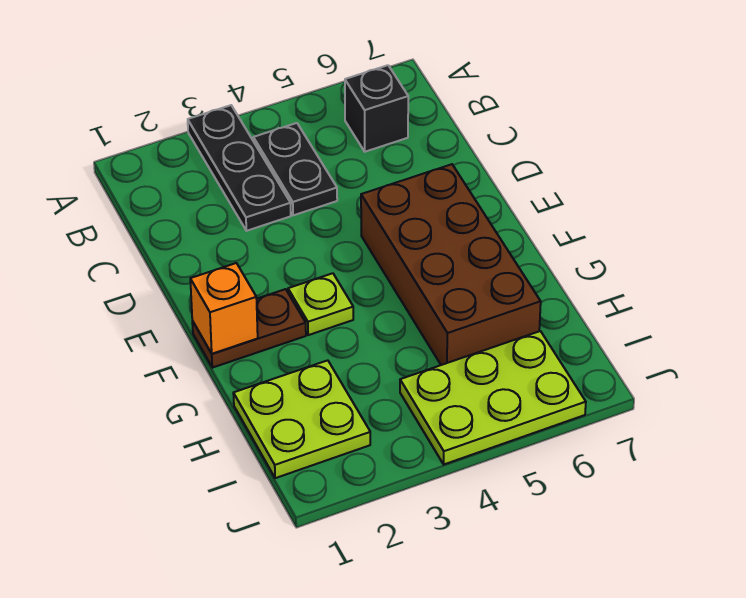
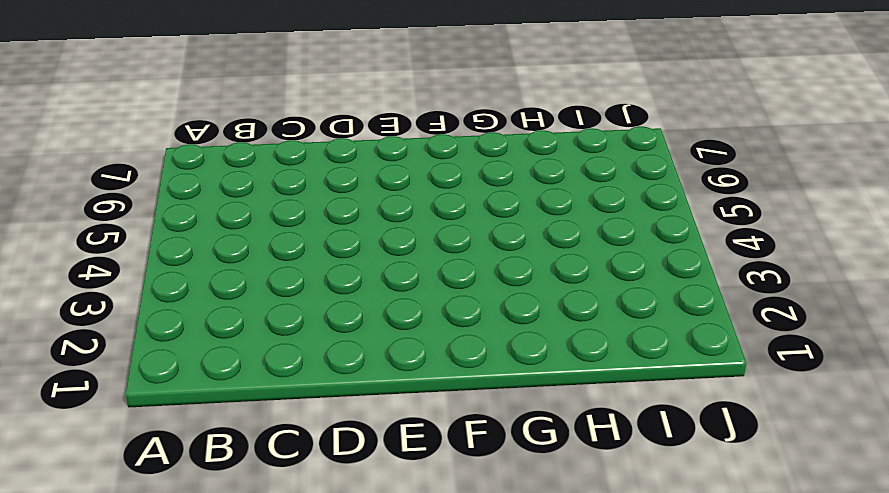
none -> black 1x3 plate [188,105,291,231]
none -> black 1x2 plate [253,123,337,215]

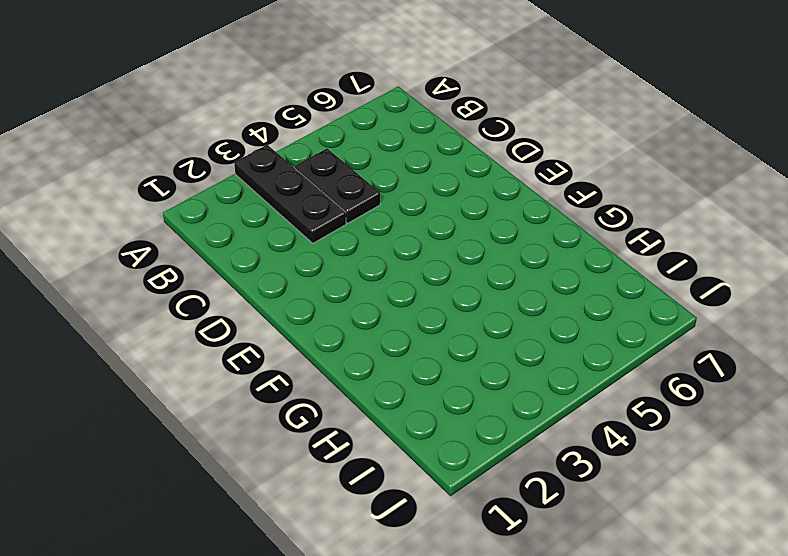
none -> black 1x1 brick [345,65,408,152]
none -> brown 2x4 brick [361,164,541,365]

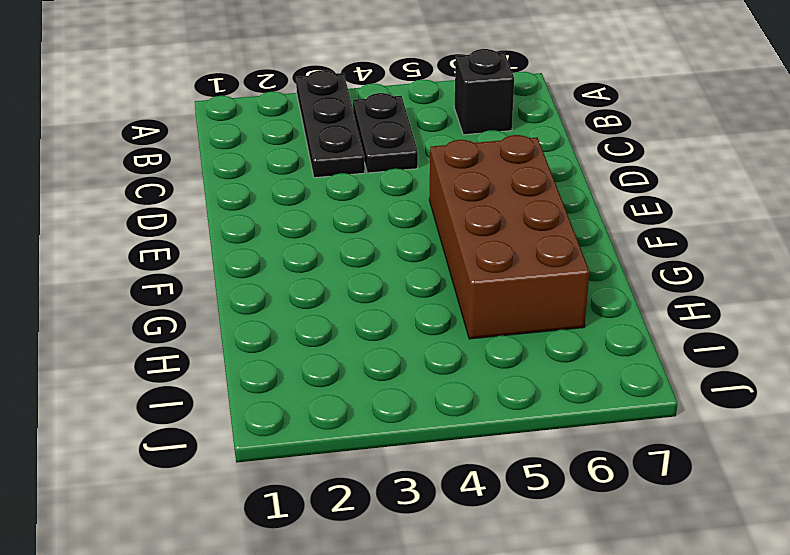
none -> brown 1x2 plate [192,289,306,368]
none -> lime 1x1 plate [288,273,353,335]

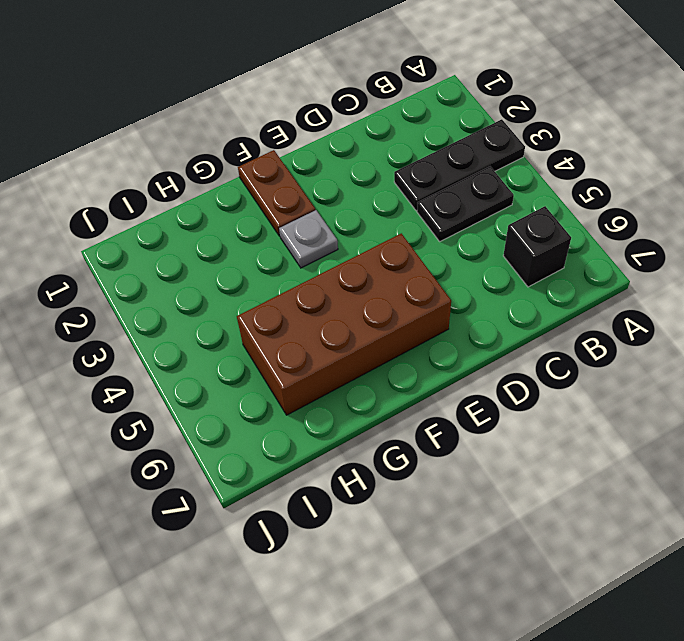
grey 1x1 plate [279,210,338,268] -> lime 1x1 plate [288,273,353,335]
none -> lime 2x2 plate [233,360,370,478]
none -> lime 2x3 plate [400,331,586,464]

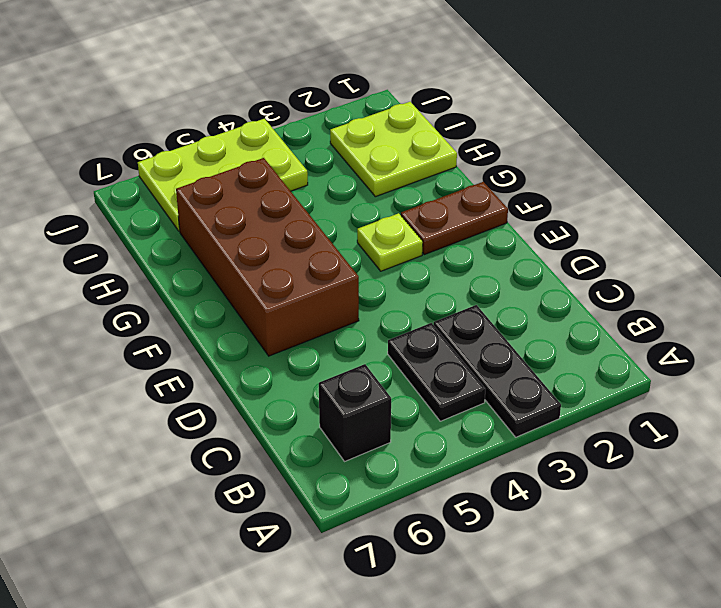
none -> orange 1x1 brick [190,263,258,354]

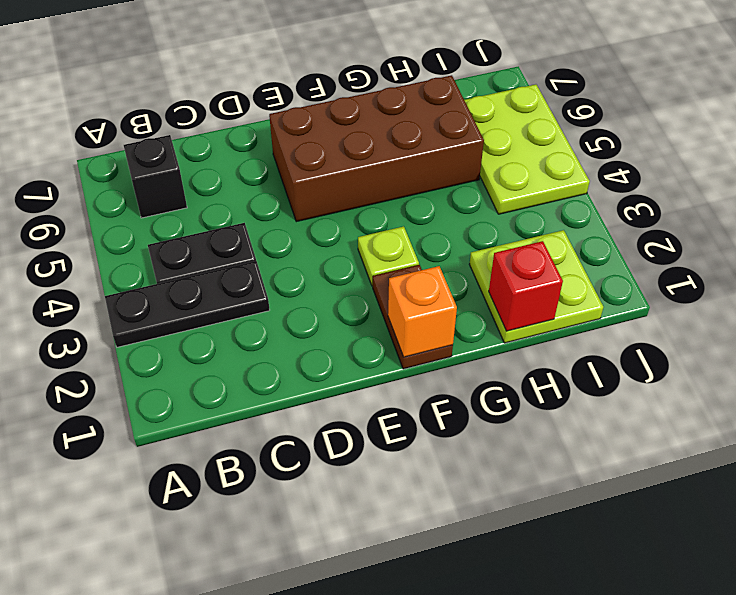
red 1x1 brick [489,241,563,331] -> none

